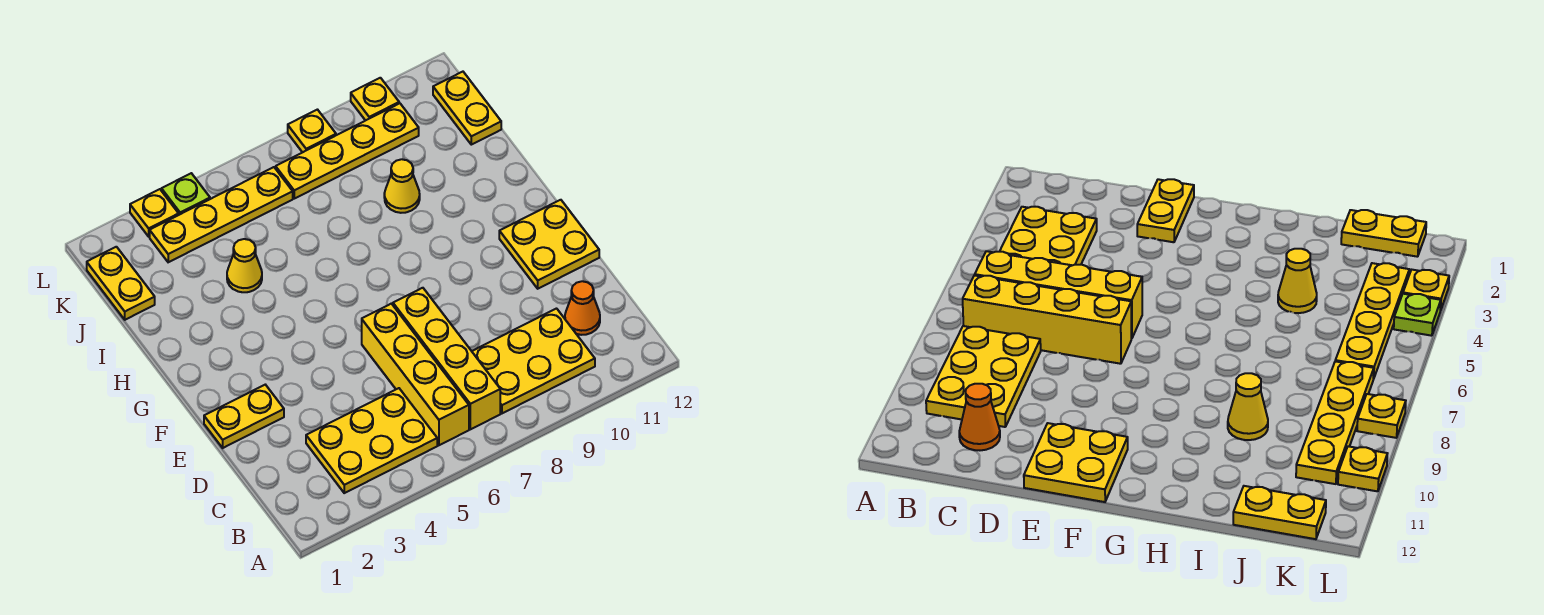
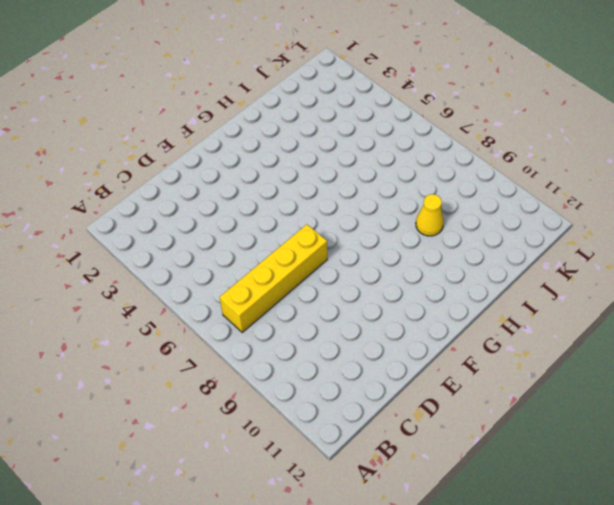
none -> yellow 2x3 plate [306,388,437,493]
none -> yellow 1x4 brick [362,304,469,445]
none -> yellow 2x3 plate [472,309,595,413]

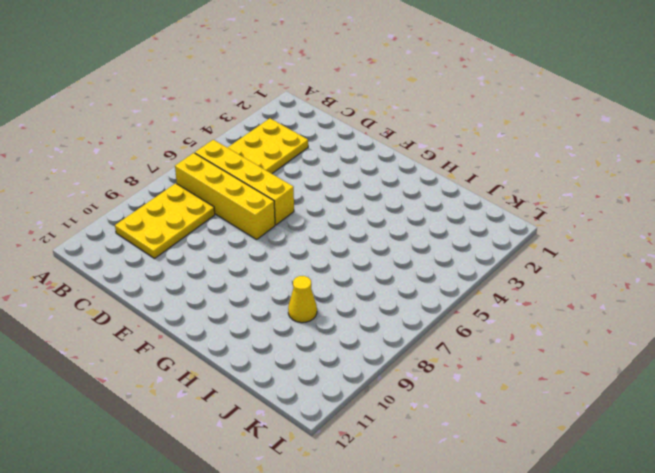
none -> orange 1x1 cone [565,281,600,335]
none -> yellow 1x2 plate [204,385,284,448]
none -> yellow 2x2 plate [499,200,599,289]

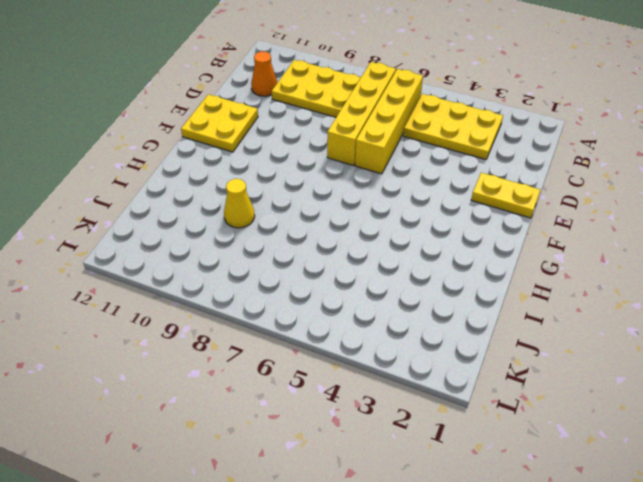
none -> yellow 1x1 cone [227,239,262,292]
none -> yellow 1x2 plate [87,247,155,320]
none -> yellow 1x2 plate [433,72,501,145]

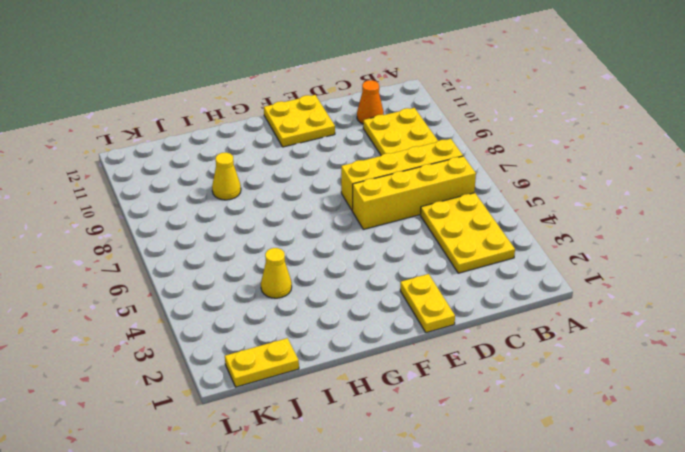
none -> yellow 1x2 plate [433,72,501,145]
none -> yellow 1x4 plate [150,167,293,262]
none -> yellow 1x4 plate [276,103,419,199]

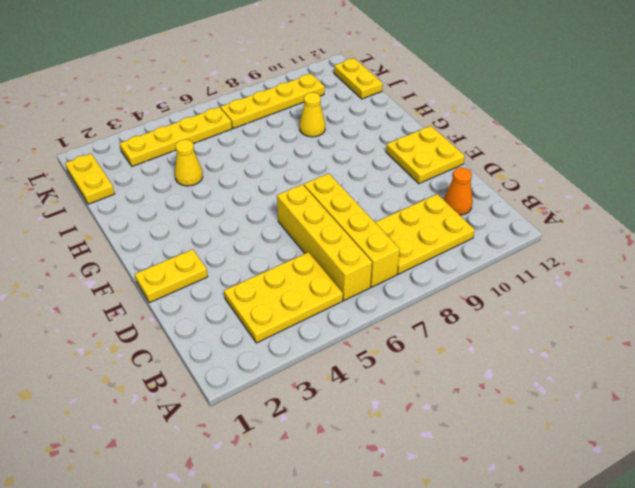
none -> yellow 1x1 plate [130,189,179,237]
none -> lime 1x1 plate [161,173,210,215]
none -> yellow 1x1 plate [288,110,336,152]

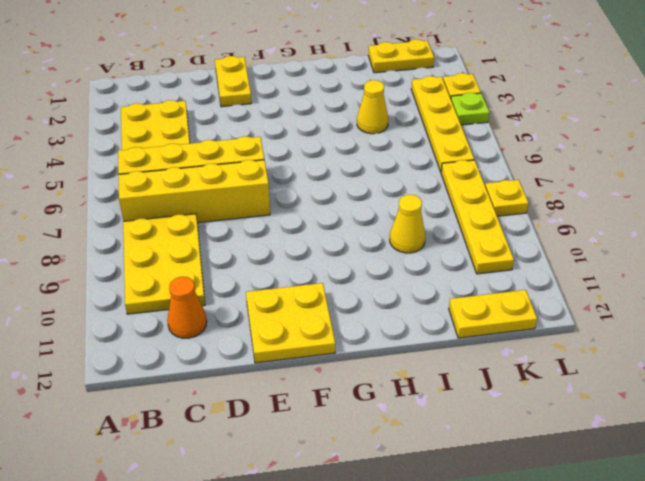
none -> yellow 1x1 plate [351,78,399,121]

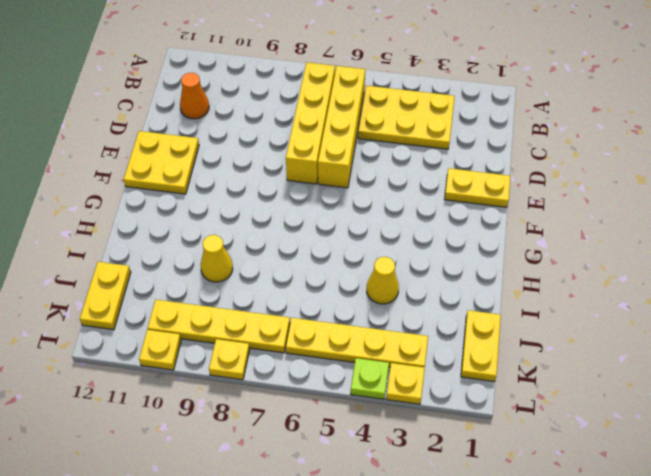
none -> yellow 2x3 plate [472,309,595,413]

